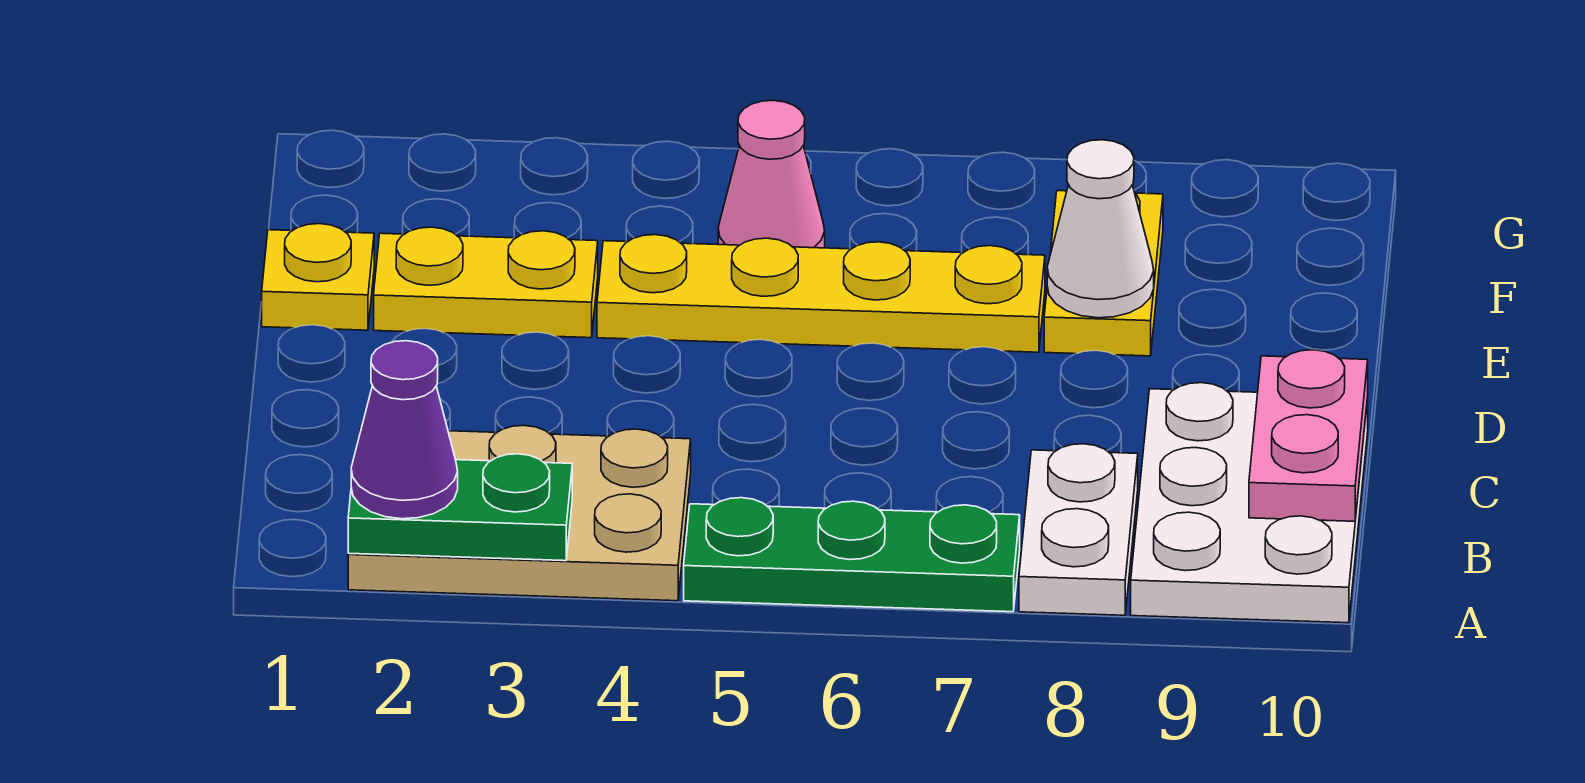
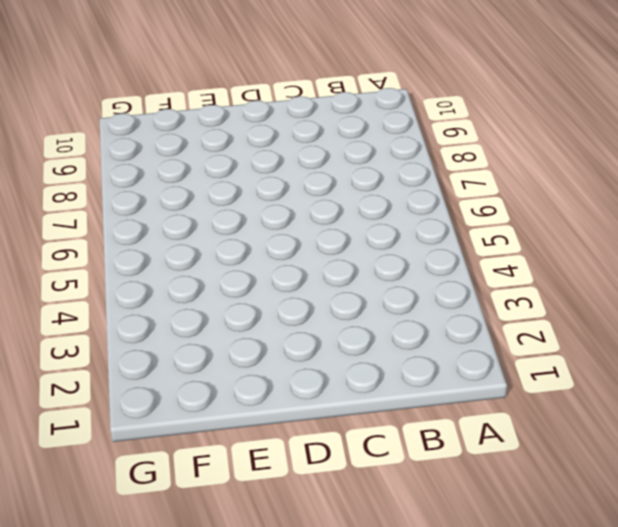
none -> tan 2x3 plate [348,425,691,601]
none -> green 1x3 plate [684,498,1020,612]
none -> white 1x2 plate [1019,444,1138,615]

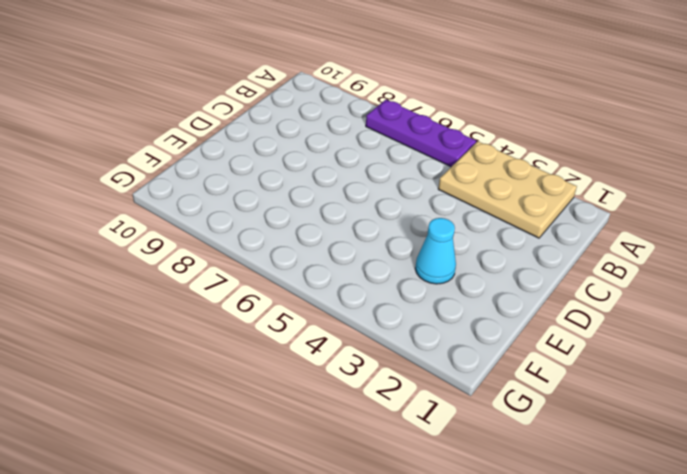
purple 1x3 plate [366,100,476,167] -> green 1x3 plate [684,498,1020,612]
cyan 1x1 cone [415,218,456,284] -> yellow 1x2 plate [374,227,598,338]
none -> white 1x2 plate [1019,444,1138,615]
none -> white 2x3 plate [1131,383,1368,623]
none -> yellow 1x1 plate [262,224,374,330]

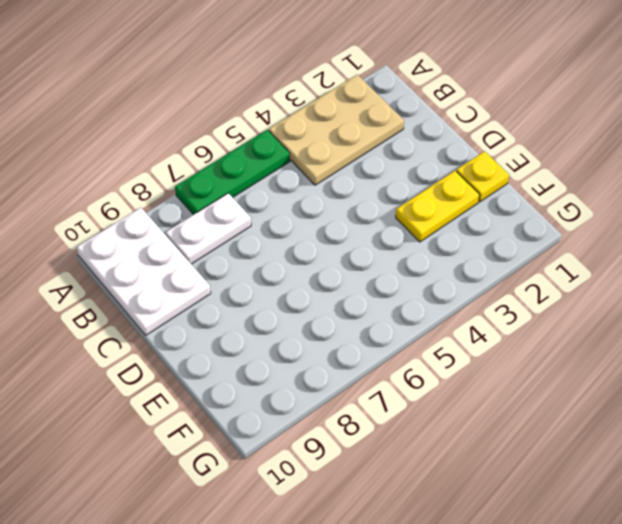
white 1x2 plate [166,193,251,264] -> white 1x2 plate turned to [1019,444,1138,615]
none -> yellow 1x4 plate [597,235,1045,352]
none -> yellow 1x2 plate [1044,191,1163,356]
none -> pink 1x1 cone [718,100,825,248]

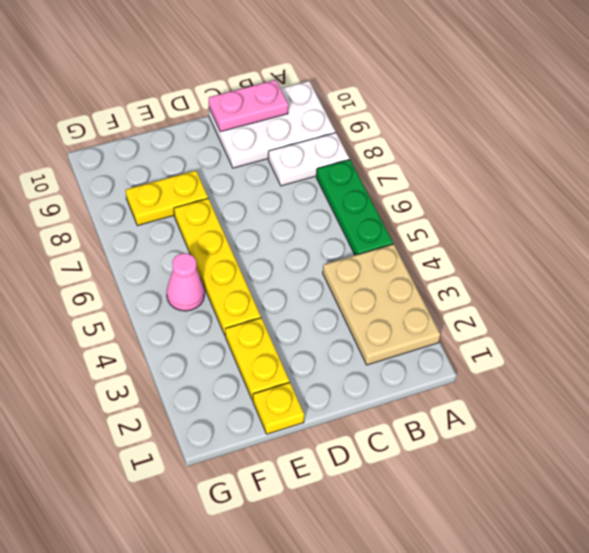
none -> green 1x2 plate [348,454,572,561]
none -> white 1x1 cone [1047,140,1154,318]
none -> purple 1x1 cone [351,341,458,519]

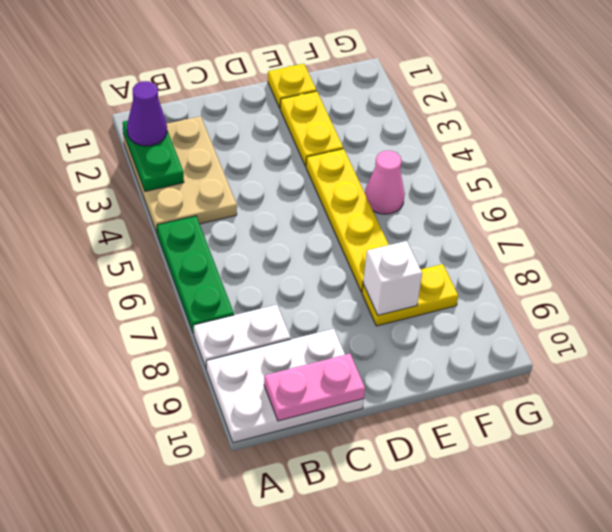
white 1x1 brick [363,241,422,315] -> white 1x1 cone [1047,140,1154,318]

